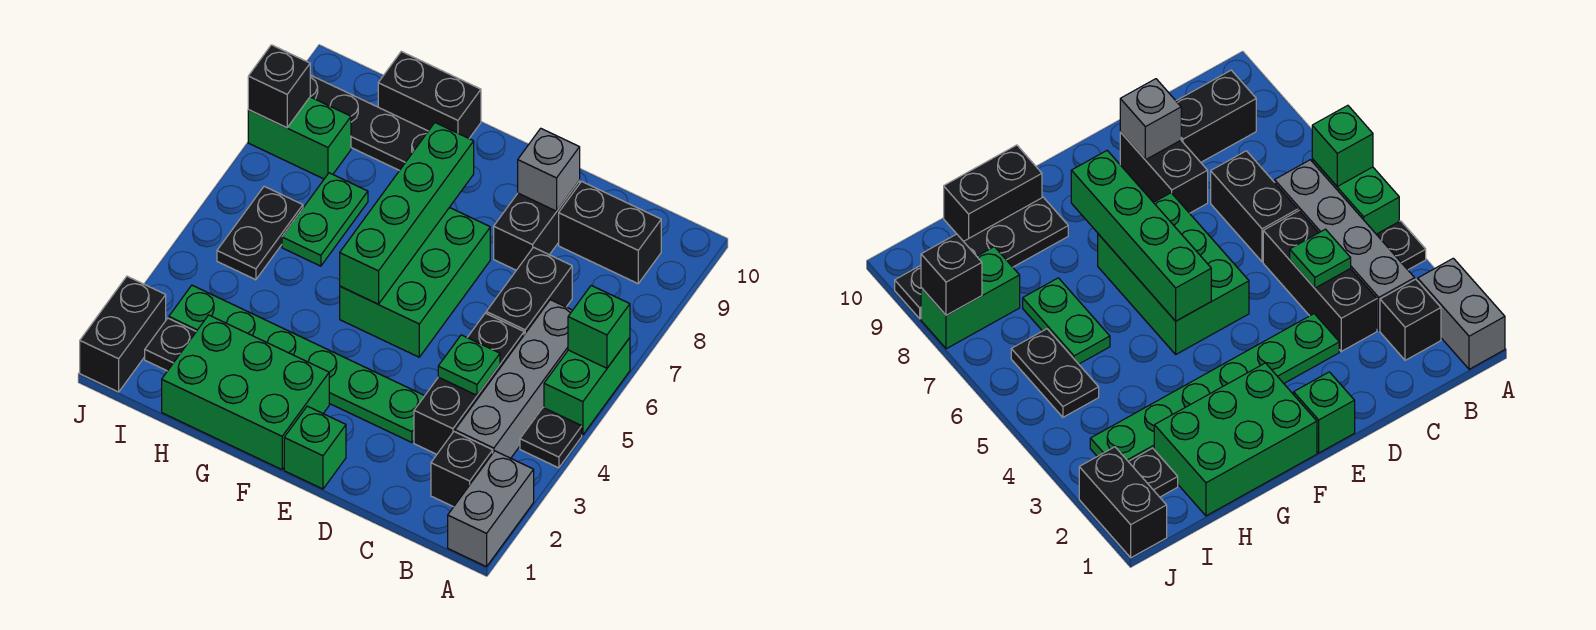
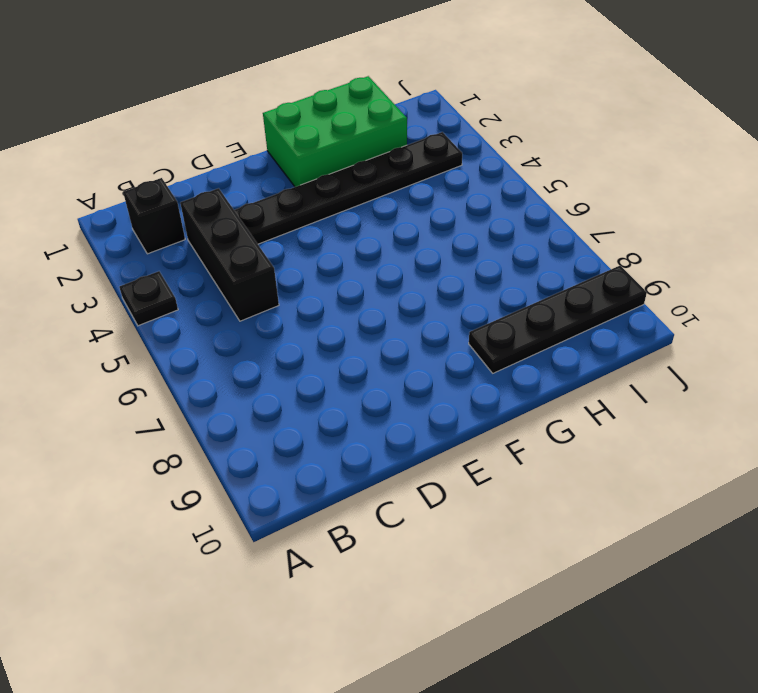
black 1x6 plate [234,132,462,244] -> green 1x6 plate [169,285,424,442]
none -> grey 1x2 brick [448,451,534,567]
none -> green 1x2 brick [544,338,630,435]
none -> grey 1x4 brick [455,300,573,458]

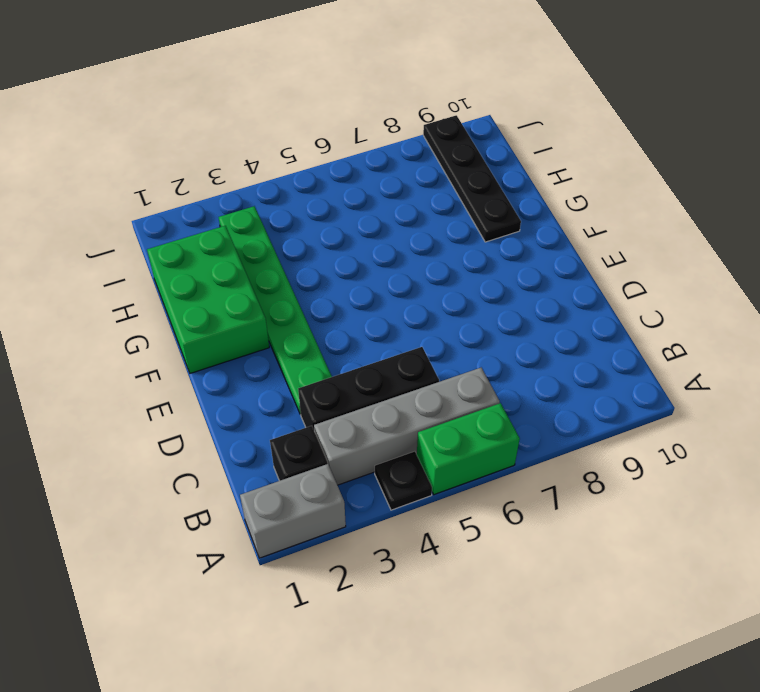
none -> black 1x2 brick [559,181,661,284]
none -> black 1x2 brick [486,247,572,335]
none -> black 1x2 brick [494,181,580,270]

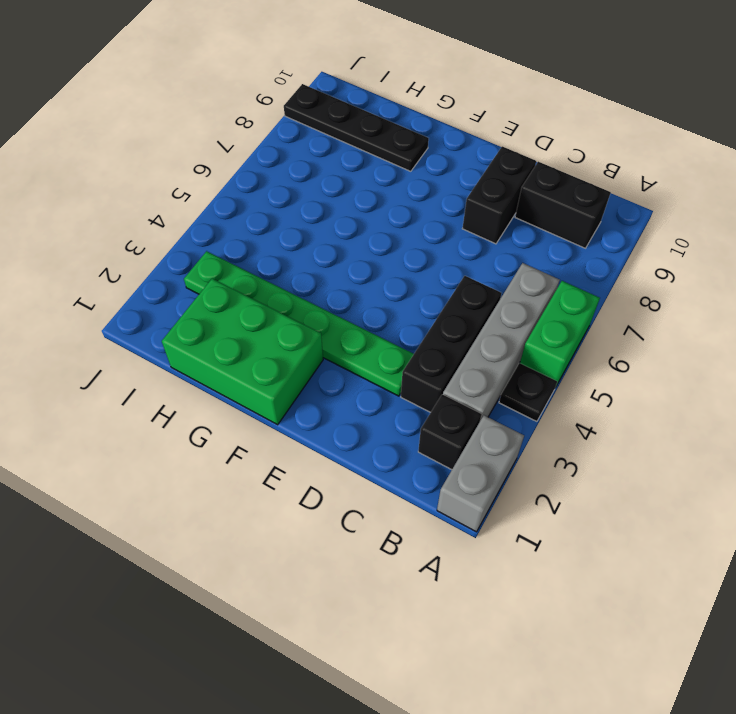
none -> black 1x2 brick [486,247,572,335]
none -> green 1x1 brick [284,406,346,489]
none -> green 2x3 brick [340,207,490,357]

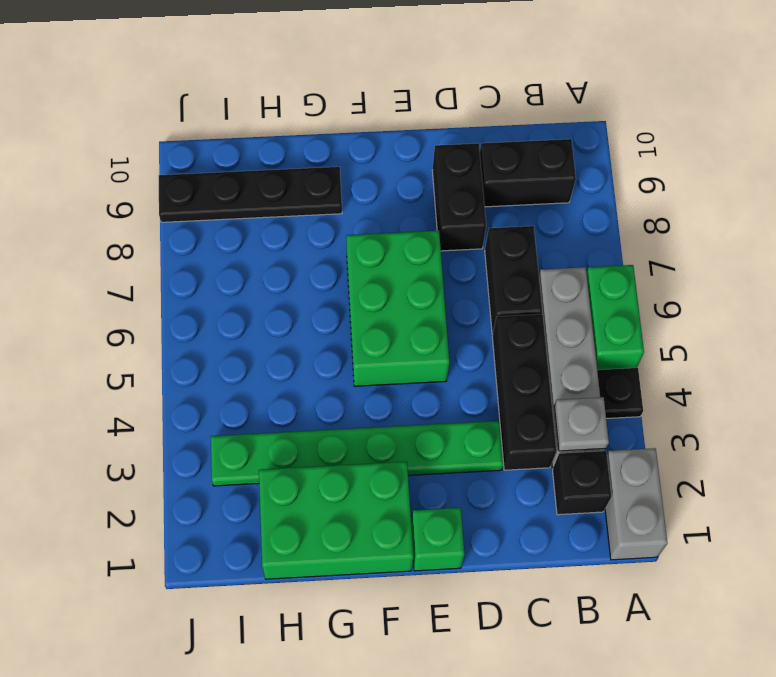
grey 1x1 plate [554,397,609,451] -> none
none -> black 1x2 brick [378,52,481,138]
none -> green 1x2 plate [282,173,368,266]
none -> black 1x1 plate [145,318,196,371]

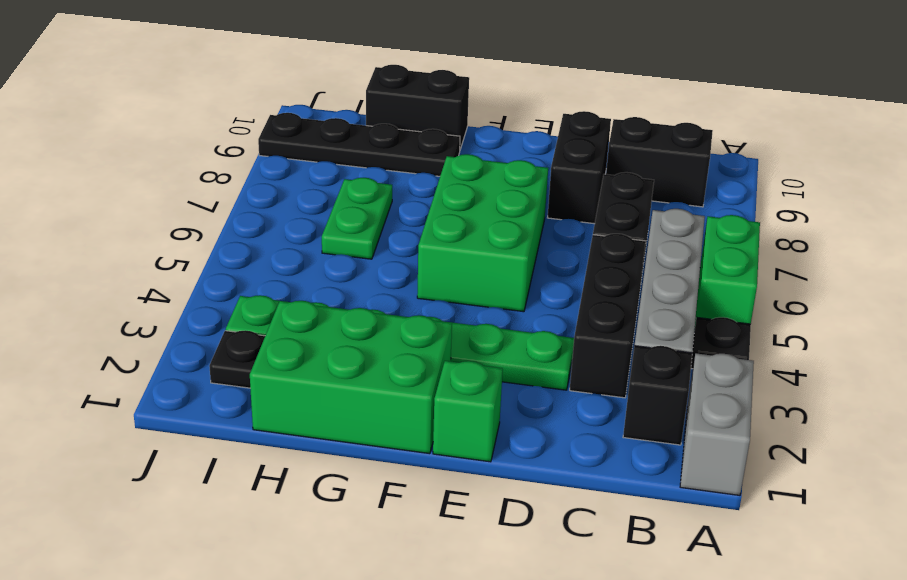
none -> black 1x2 plate [217,186,303,280]
none -> green 1x2 brick [248,97,351,179]
none -> black 1x2 brick [80,276,166,392]

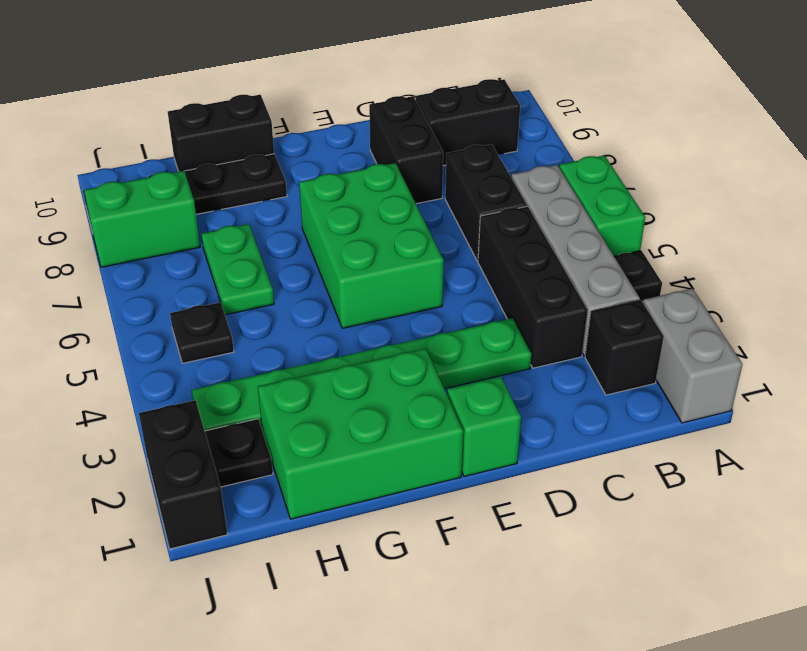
black 1x1 plate [170,302,234,363] -> black 1x2 plate [217,186,303,280]
none -> green 1x1 brick [568,285,630,368]
none -> green 1x1 plate [438,335,500,395]
none -> grey 1x1 brick [518,128,580,211]

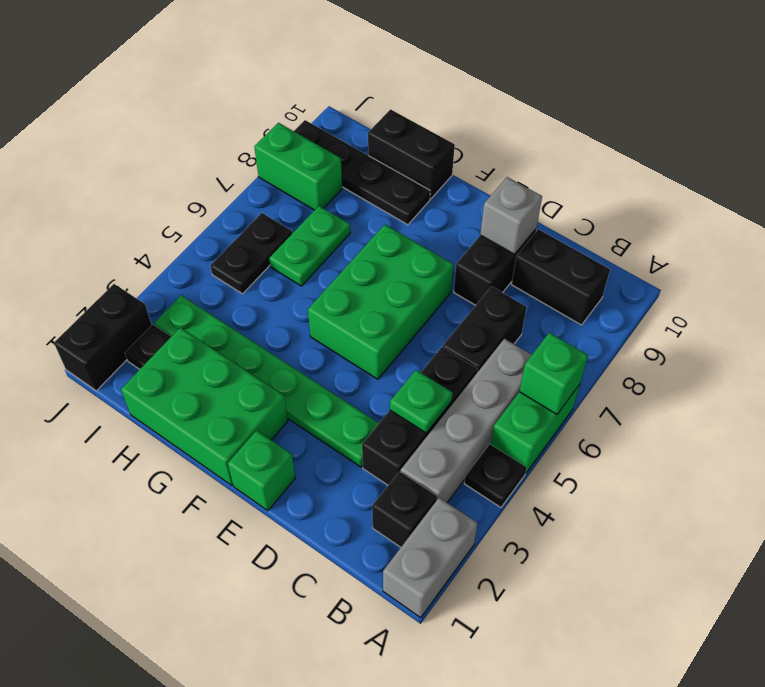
none -> green 1x4 brick [340,123,474,304]
none -> black 1x1 brick [248,45,310,128]

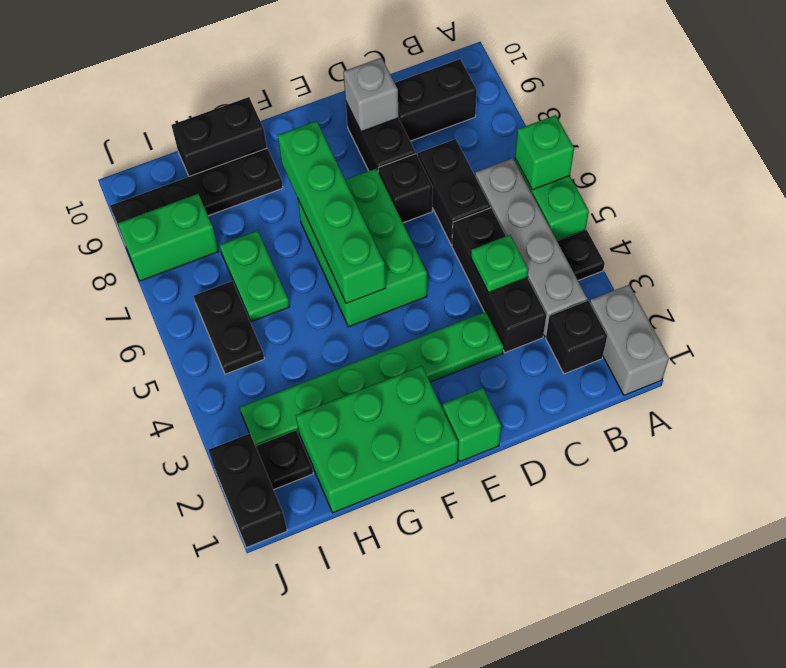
black 1x1 brick [378,154,433,223] -> black 1x1 brick moved to [248,45,310,128]

